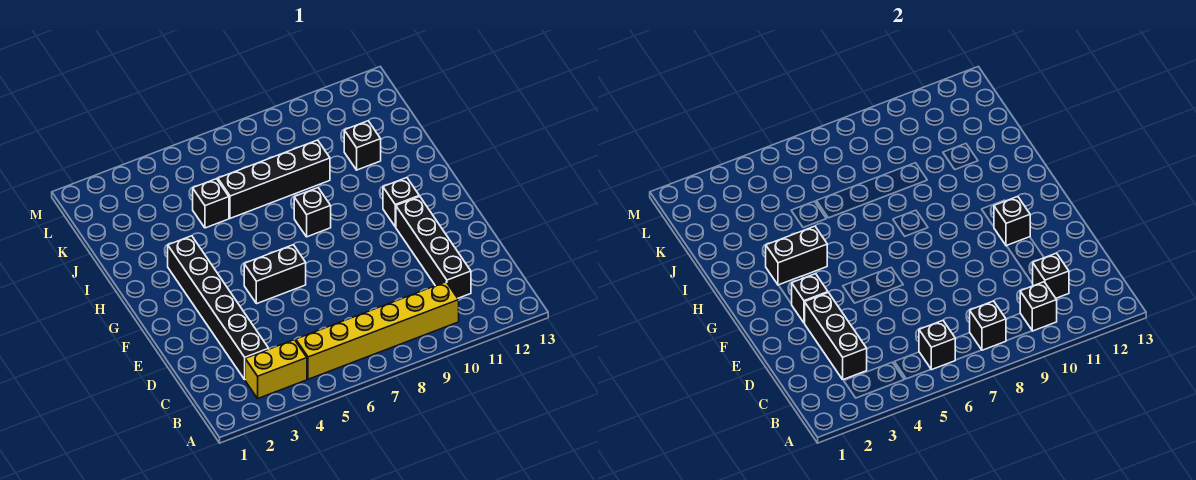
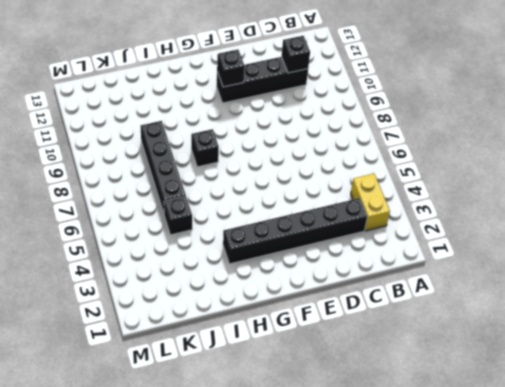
none -> yellow 1x6 brick [296,282,459,379]
none -> black 1x2 brick [244,245,306,304]
none -> black 1x1 brick [383,178,419,227]

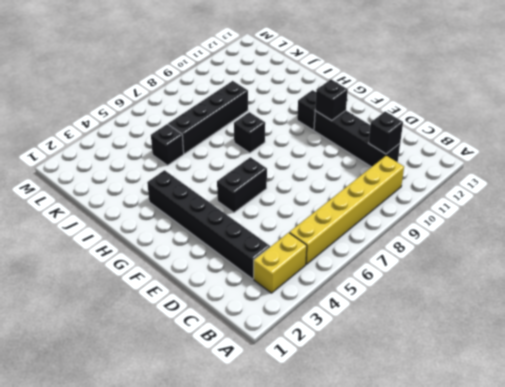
none -> black 1x1 brick [344,121,381,170]
none -> black 1x1 brick [919,320,955,370]
none -> black 1x1 brick [970,301,1006,350]

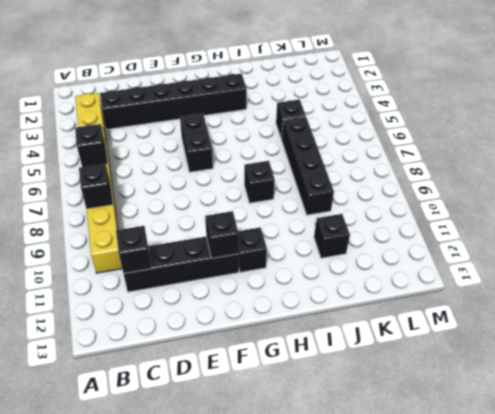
none -> black 1x1 brick [1020,282,1057,331]
none -> black 1x3 brick [805,293,867,380]
none -> black 1x1 brick [792,274,828,323]

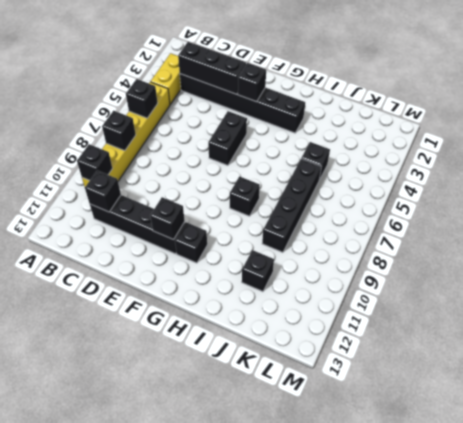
none -> black 1x2 brick [766,226,827,285]

